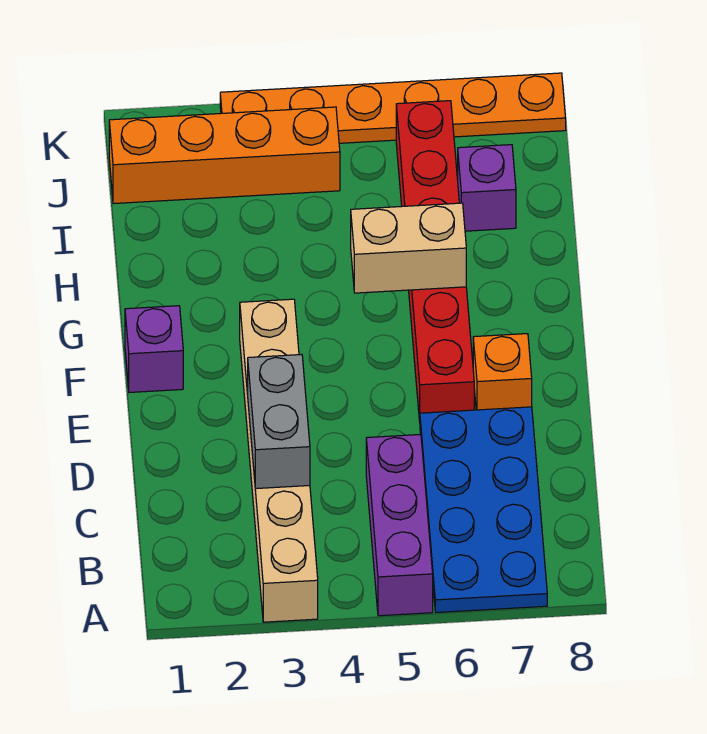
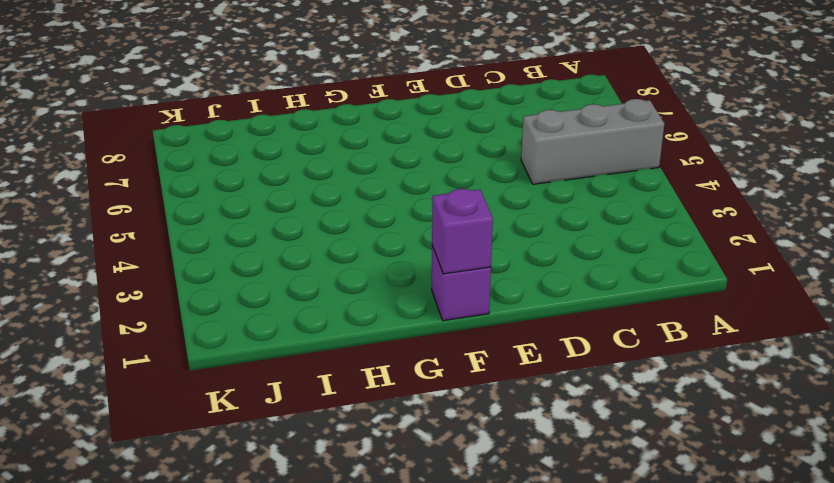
grey 1x3 brick [521,99,665,184] -> purple 1x3 brick [366,434,433,616]
purple 1x1 brick [432,189,493,274] -> purple 1x1 brick moved to [458,145,516,231]
none -> tan 1x6 brick [240,299,318,622]
none -> blue 2x4 plate [420,407,547,613]

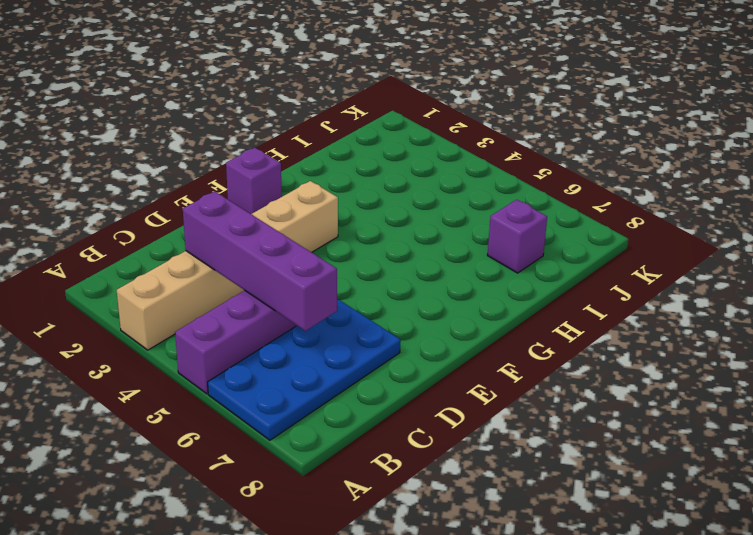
purple 1x4 brick [183,191,337,331] -> grey 1x2 brick [248,355,310,489]
none -> red 1x6 brick [396,101,474,421]
none -> orange 1x1 brick [473,334,532,410]

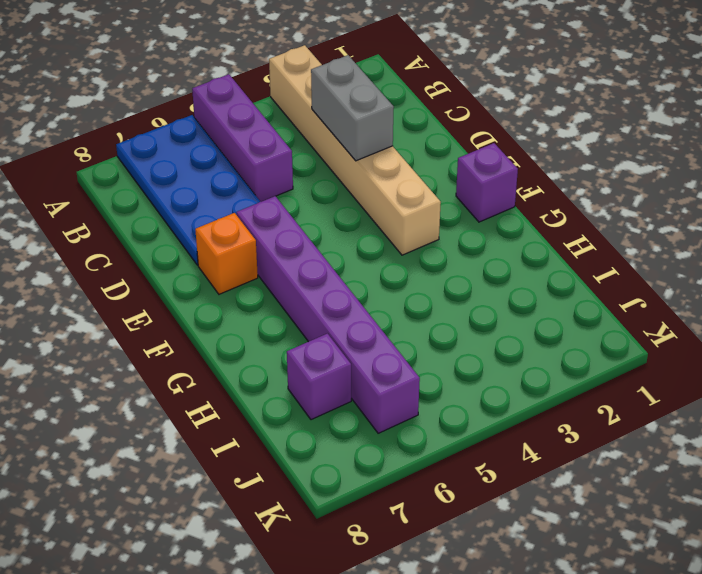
purple 1x6 brick [237,196,420,433] -> red 1x6 brick [396,101,474,421]
none -> orange 1x4 brick [109,107,340,204]
none -> orange 1x6 plate [220,73,566,143]

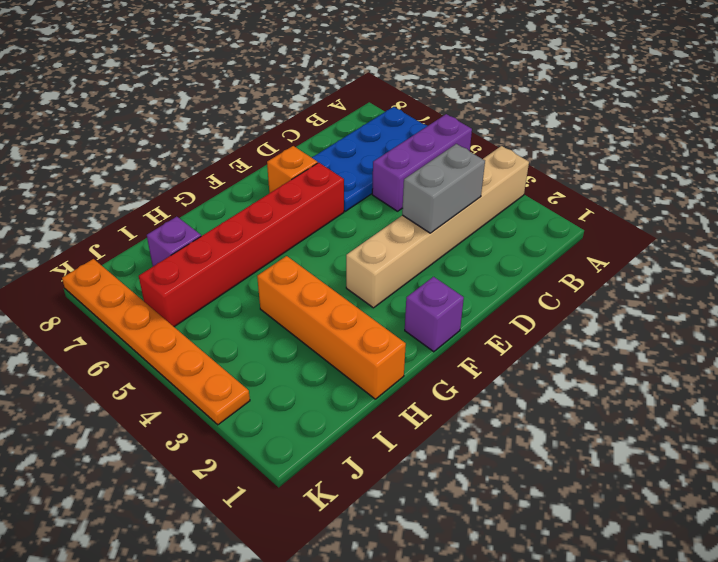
orange 1x4 brick [257,256,406,399] -> orange 1x4 brick moved to [109,107,340,204]
none -> tan 1x2 brick [351,203,466,293]

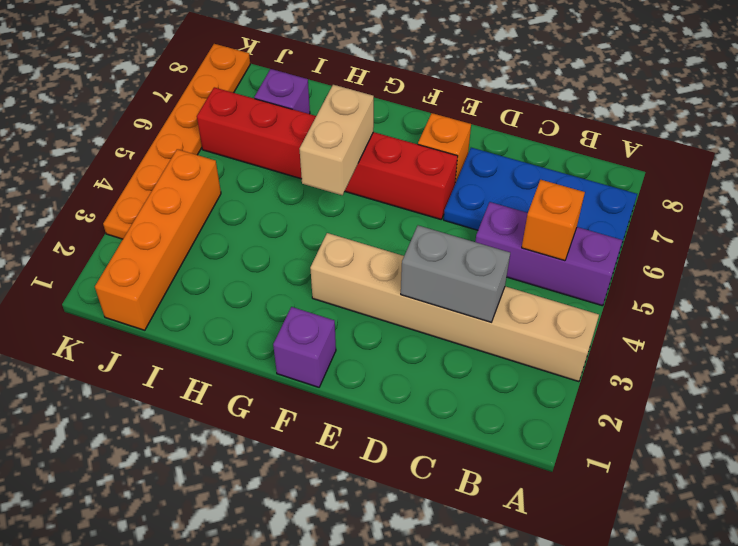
orange 1x1 brick [522,180,585,261] -> none

